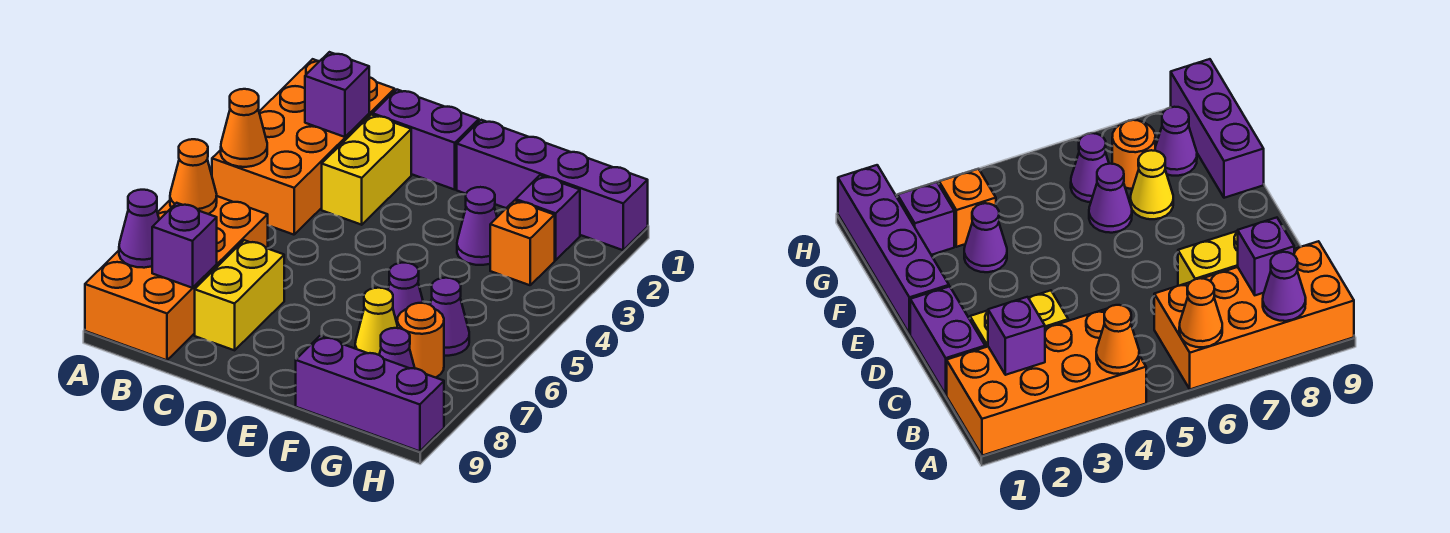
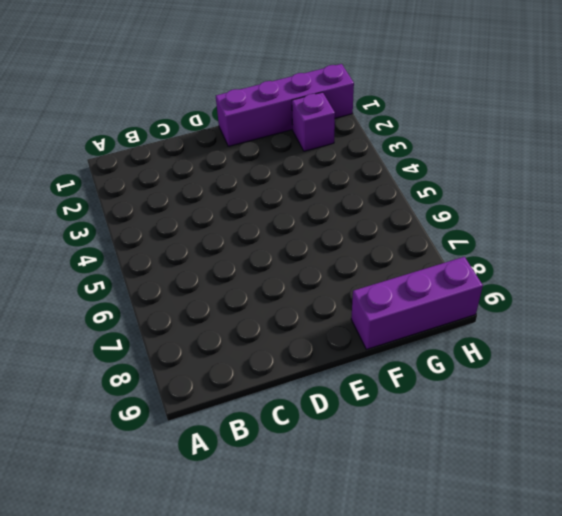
none -> orange 2x4 brick [212,59,395,235]
none -> orange 2x4 brick [85,196,268,360]
none -> purple 1x2 brick [373,90,479,190]

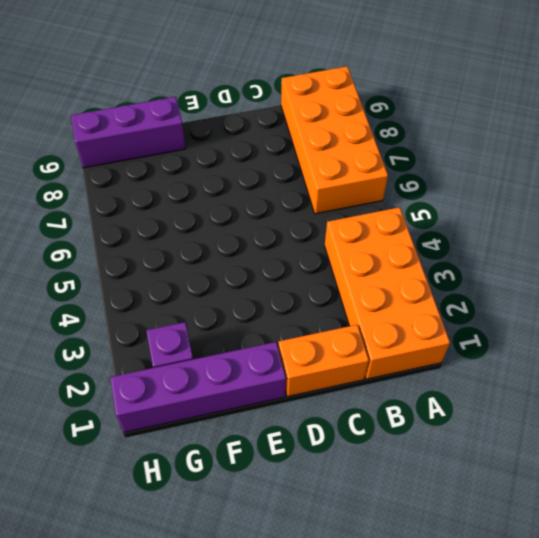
orange 1x2 brick [278,325,369,397] -> purple 1x2 brick [373,90,479,190]
none -> yellow 1x2 brick [322,115,411,225]
none -> yellow 1x2 brick [195,240,284,350]
none -> purple 1x1 cone [457,187,497,265]

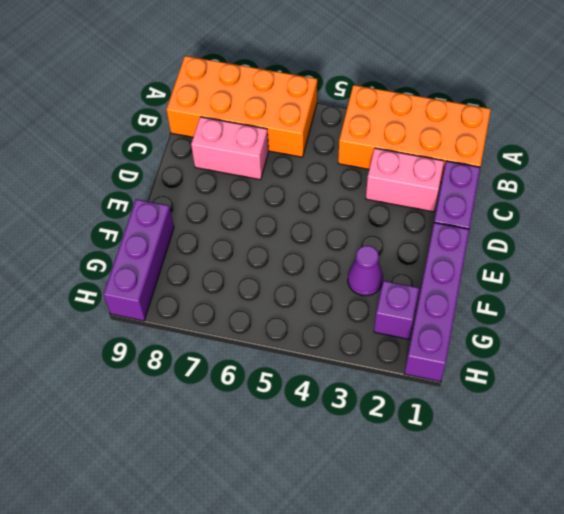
pink 1x2 brick [366,148,444,212] -> yellow 1x2 brick [322,115,411,225]
pink 1x2 brick [191,117,269,180] -> yellow 1x2 brick [195,240,284,350]
none -> purple 1x1 cone [388,263,423,322]
none -> yellow 1x1 cone [355,288,397,355]
none -> orange 1x1 brick [490,200,555,285]

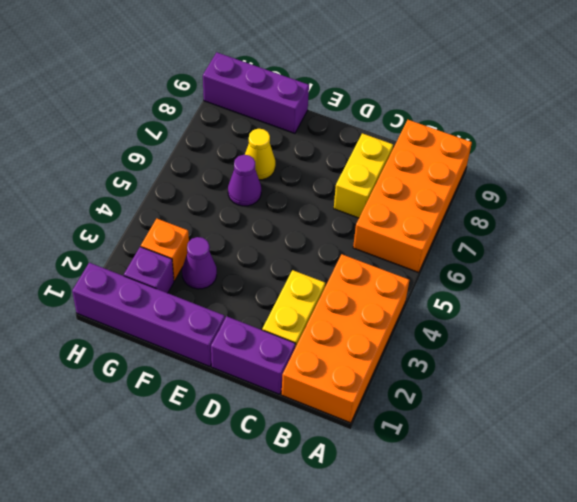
none -> purple 1x1 cone [430,278,469,356]
none -> orange 1x1 round brick [397,303,444,378]
none -> purple 1x1 cone [379,328,415,368]

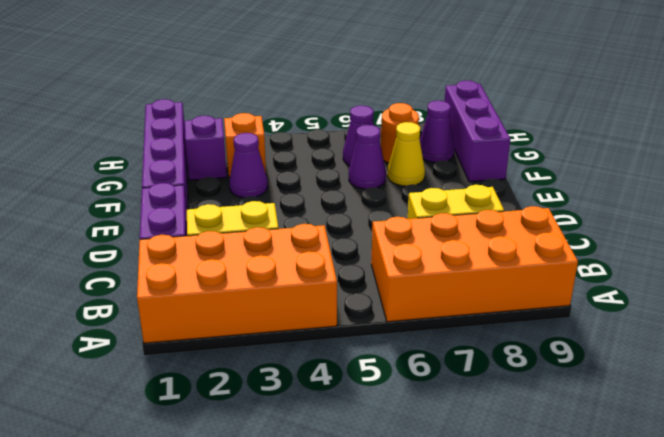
none -> orange 1x1 cone [221,89,267,167]
none -> orange 1x1 cone [170,139,217,214]
none -> purple 1x1 cone [119,190,159,268]

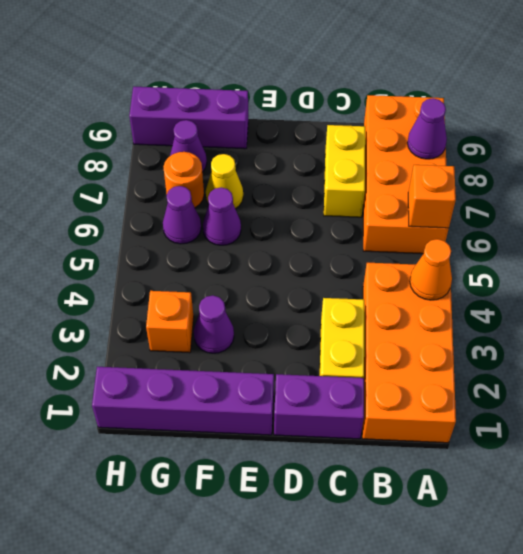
orange 1x1 brick [408,165,456,228] -> orange 1x1 cone [170,139,217,214]
none -> purple 1x1 brick [516,175,580,260]
none -> purple 1x1 brick [305,52,369,137]
none -> purple 1x1 brick [152,203,217,288]

